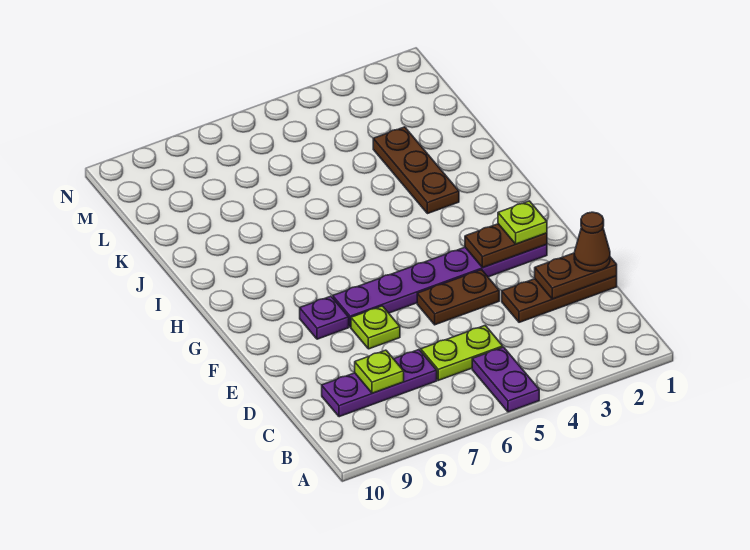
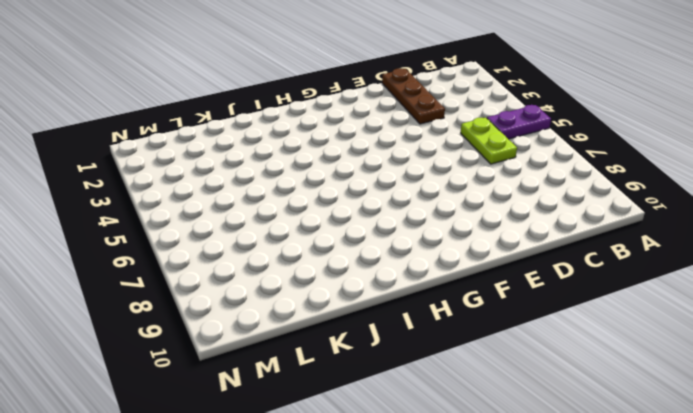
none -> purple 1x3 plate [322,350,437,417]
none -> brown 1x2 plate [417,270,499,325]
none -> lime 1x1 plate [351,306,400,349]

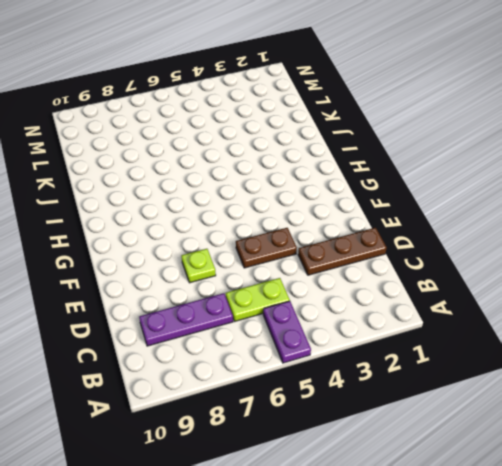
none -> purple 1x6 plate [333,244,547,327]
none -> purple 1x1 plate [300,296,349,339]
none -> brown 1x3 plate [373,127,459,214]

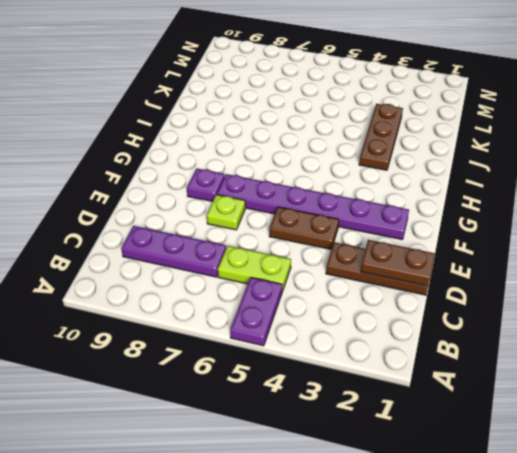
none -> lime 1x1 plate [355,350,404,393]
none -> brown 1x2 plate [465,224,547,268]
none -> brown 1x1 cone [574,212,610,271]

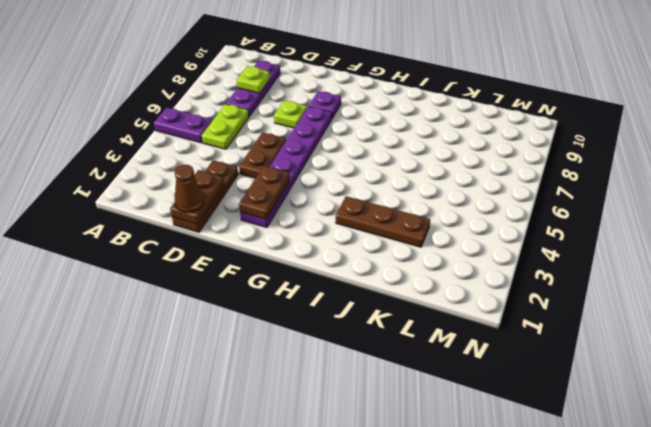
none -> lime 1x1 plate [498,201,547,244]

